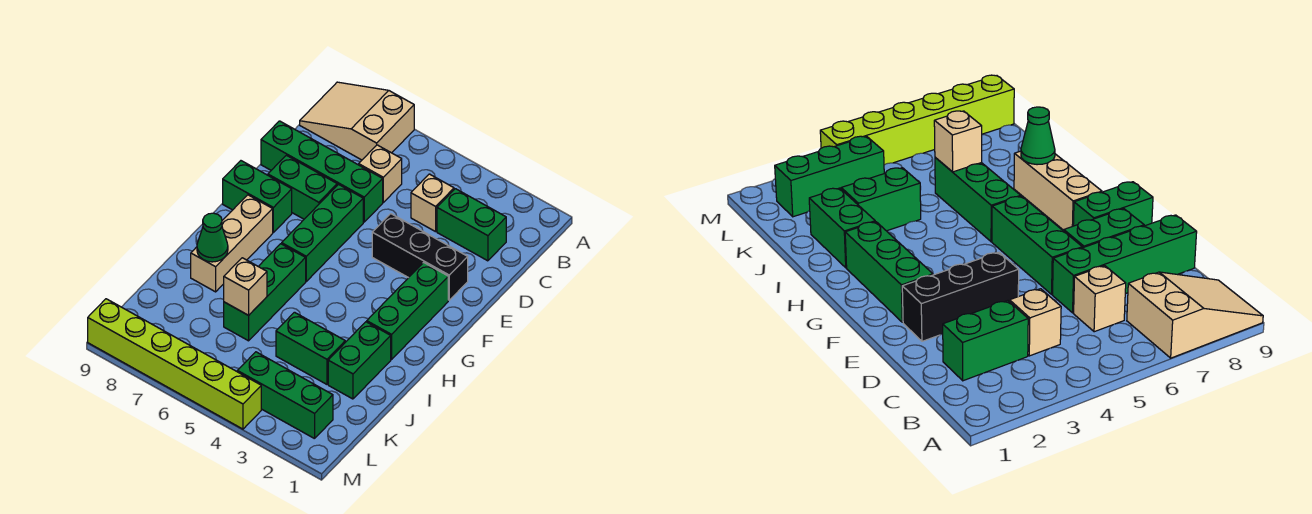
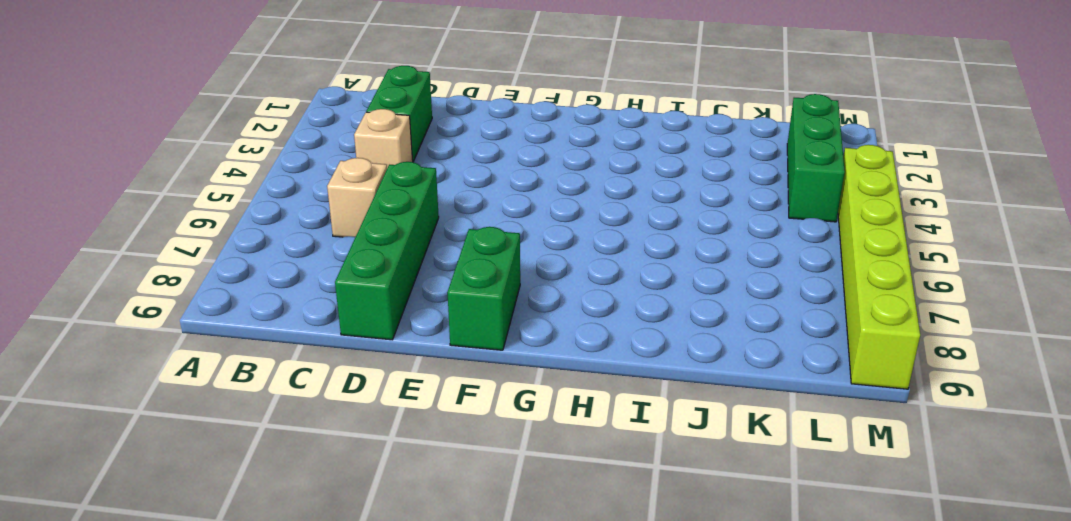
none -> tan 2x3 slope [300,82,414,160]
none -> black 1x3 brick [372,214,468,300]
none -> green 1x3 brick [282,185,363,281]

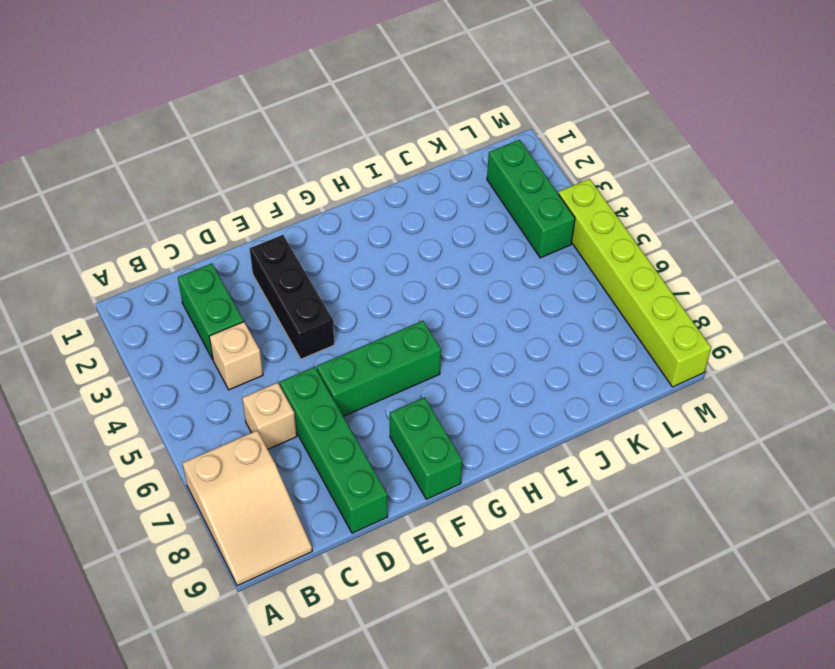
none -> green 1x2 brick [268,155,337,219]
none -> green 1x3 brick [367,262,448,359]
none -> tan 1x3 brick [191,195,273,292]

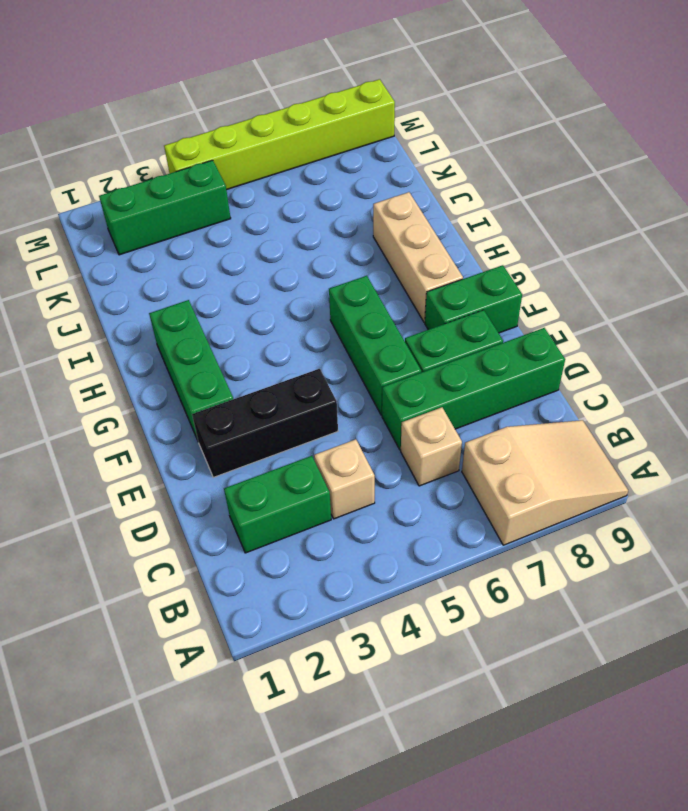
none -> green 1x3 brick [224,244,306,341]
none -> green 1x2 brick [328,322,391,399]
none -> green 1x2 brick [276,312,345,384]

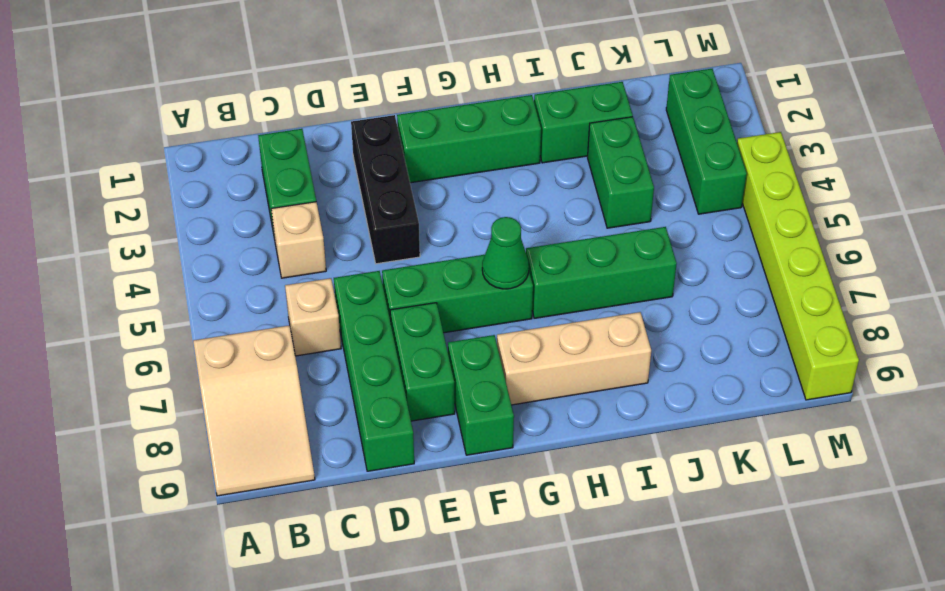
green 1x1 cone [482,217,529,289] -> green 1x1 cone moved to [197,213,228,262]
none -> tan 1x1 brick [224,258,267,315]

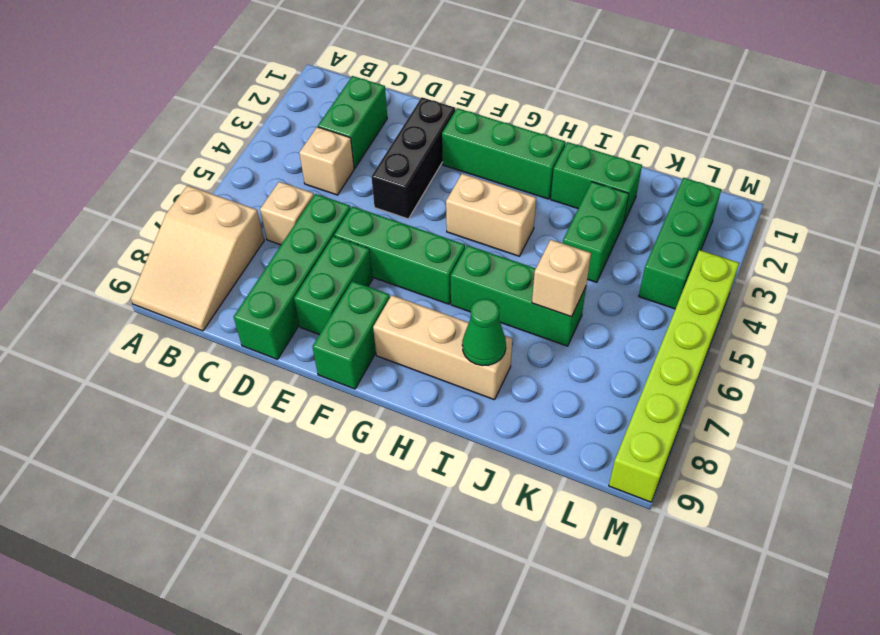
tan 1x2 brick [446,174,536,256] -> none

